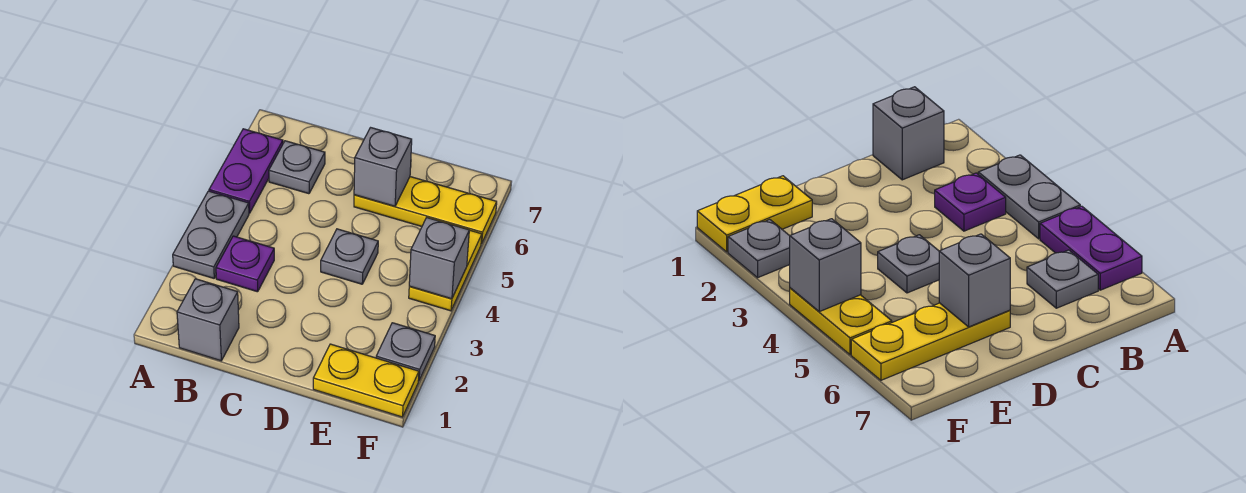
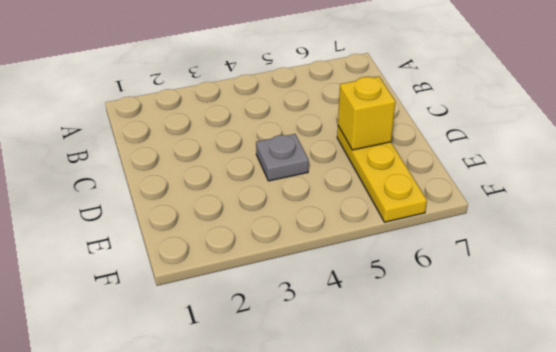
yellow 1x1 brick [338,77,395,150] -> grey 1x1 brick [354,128,412,206]
none -> grey 1x2 plate [173,191,249,278]
none -> purple 1x2 plate [209,129,283,213]
none -> grey 1x1 brick [177,279,239,361]

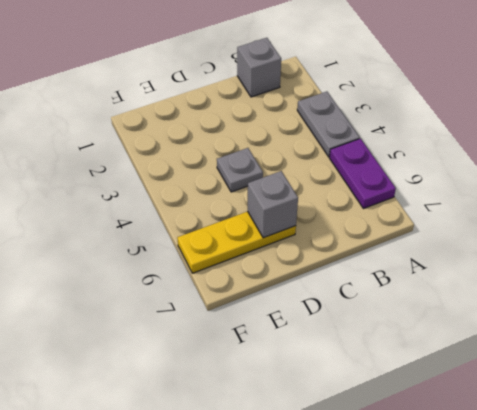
none -> purple 1x1 plate [216,236,274,292]
none -> grey 1x1 plate [269,141,325,194]
none -> yellow 1x2 plate [313,344,419,417]

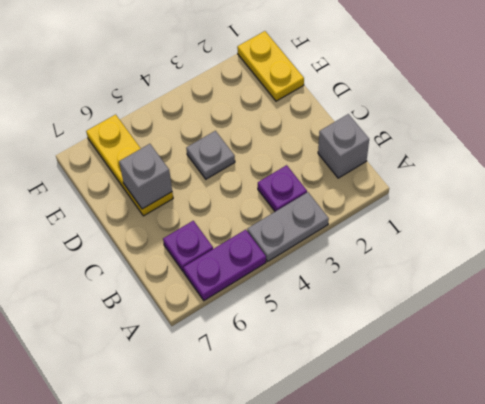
purple 1x1 plate [163,221,213,272] -> grey 1x1 plate [269,141,325,194]
none -> grey 1x1 plate [376,323,435,381]
none -> yellow 1x2 plate [409,230,482,311]
none -> grey 1x1 brick [409,218,469,299]

